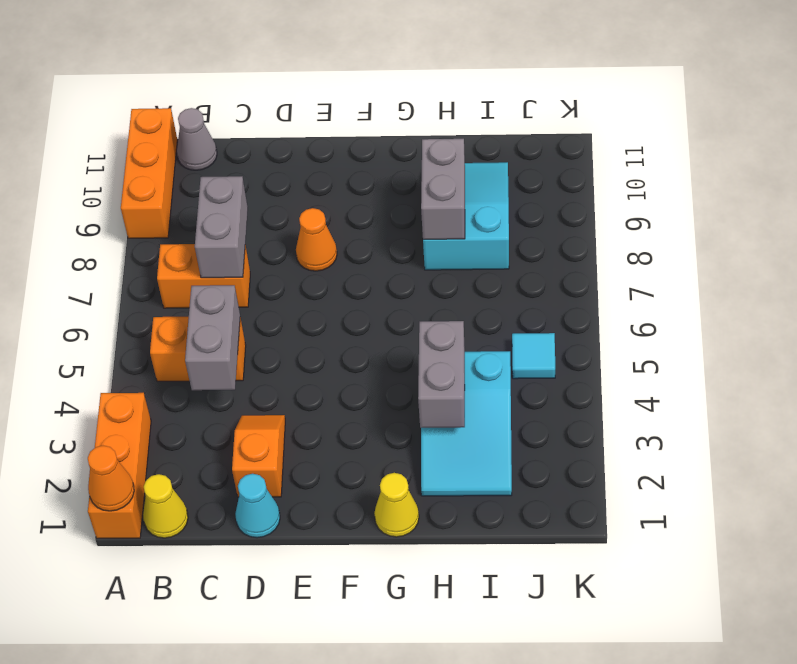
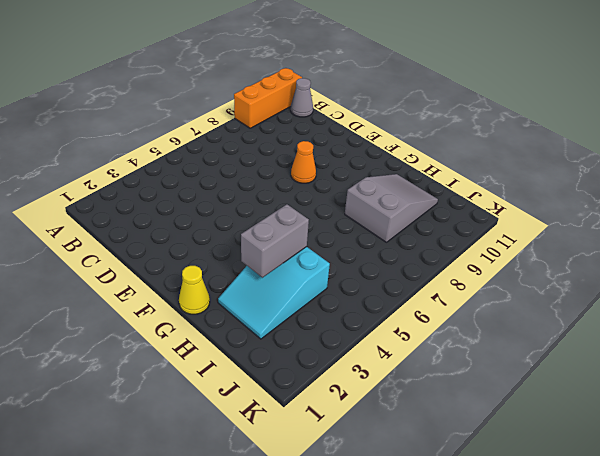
grey 2x3 slope [345,174,438,242] -> cyan 2x3 slope [423,162,509,270]
none -> orange 1x3 brick [88,393,151,538]
none -> yellow 1x1 cone [143,474,188,538]
none -> orange 1x2 brick [150,317,246,381]

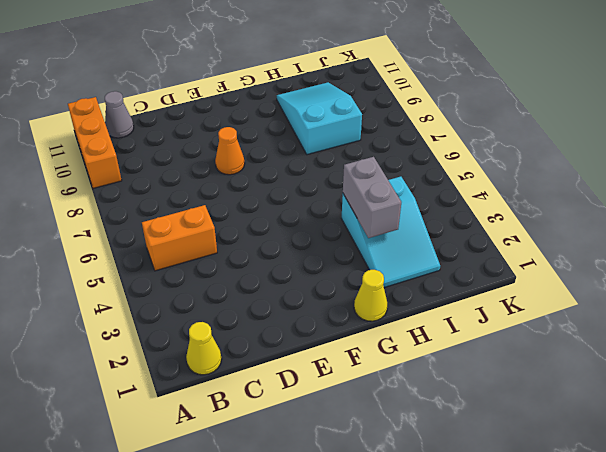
none -> orange 1x3 brick [88,393,151,538]
none -> orange 1x2 brick [157,244,250,308]
none -> cyan 1x1 cone [235,474,280,538]

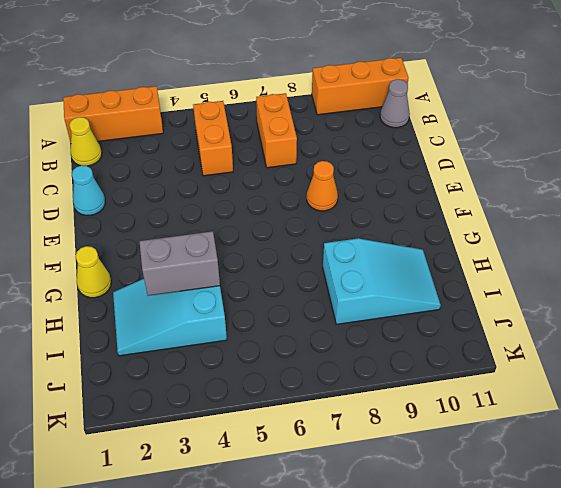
none -> orange 1x2 slope [232,415,285,497]
none -> cyan 1x1 tile [512,333,555,379]
none -> orange 1x1 cone [88,446,134,511]

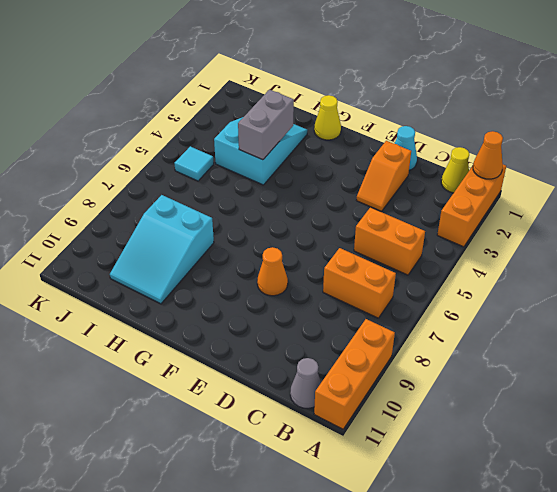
none -> grey 1x2 brick [185,285,240,390]
none -> grey 1x2 brick [195,176,248,278]
none -> grey 1x2 brick [421,139,465,239]

